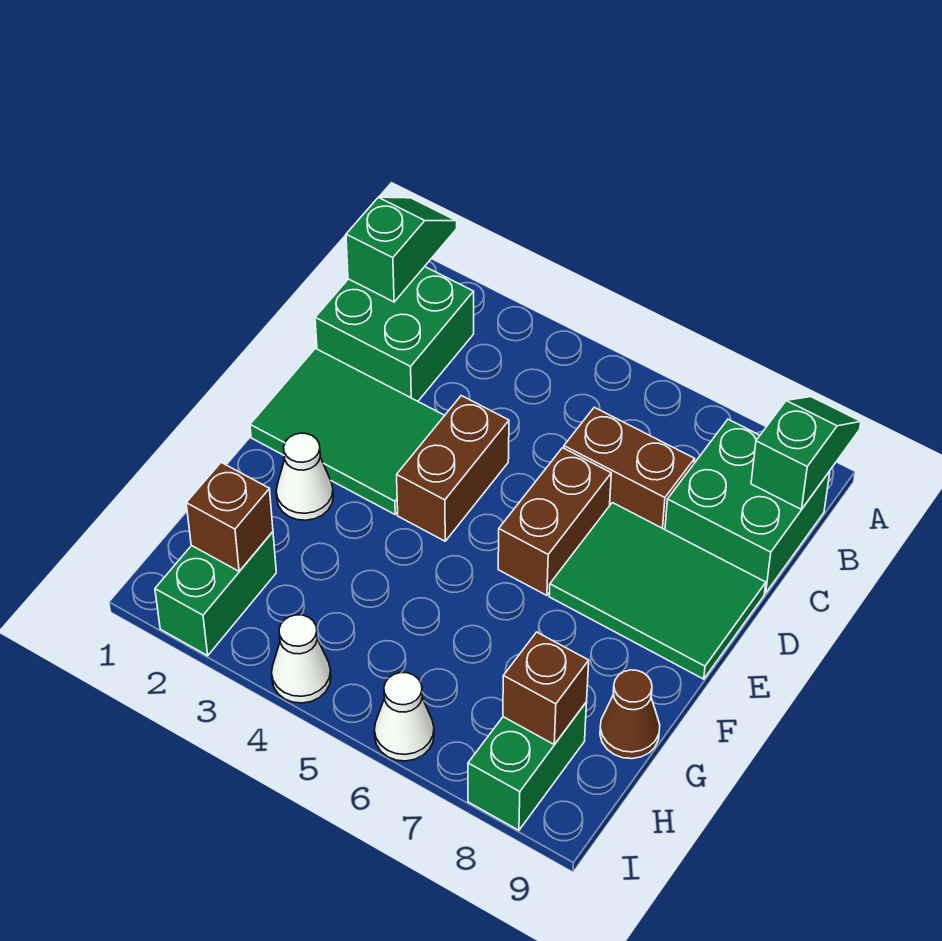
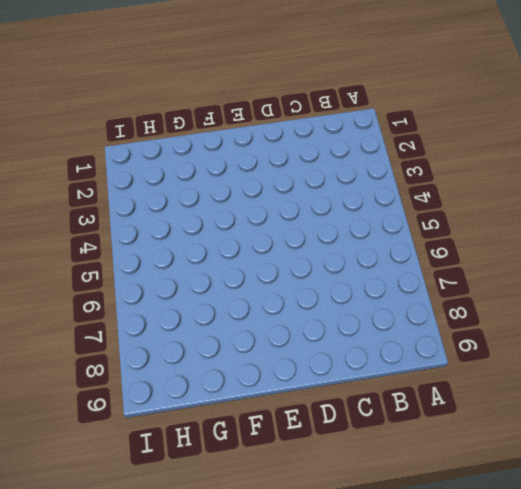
none -> green 2x2 brick [315,267,474,401]
none -> green 2x2 brick [665,419,830,593]
none -> brown 1x2 brick [564,407,695,530]

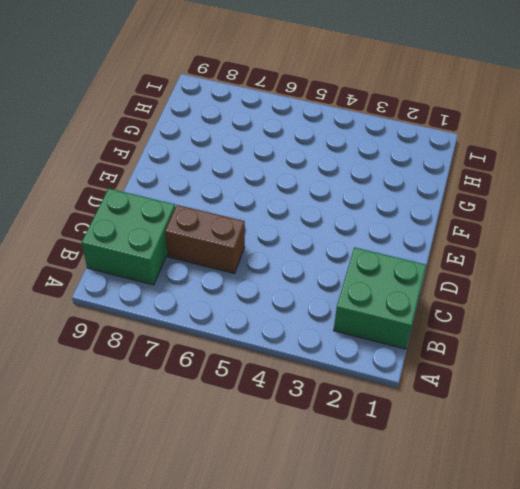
none -> green 2x3 tile [250,348,445,514]
none -> brown 1x2 brick [397,396,509,541]
none -> brown 1x2 brick [498,448,611,595]

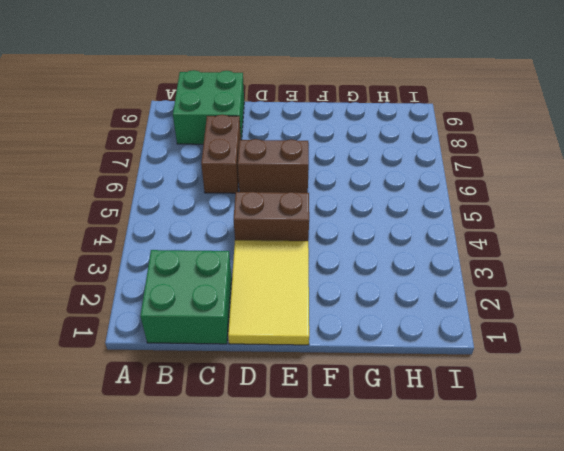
yellow 2x3 tile [228,240,309,345] -> green 2x3 tile [250,348,445,514]
none -> green 2x3 tile [549,503,766,679]
none -> white 1x1 cone [276,433,333,520]
none -> brown 1x1 cone [600,670,660,759]

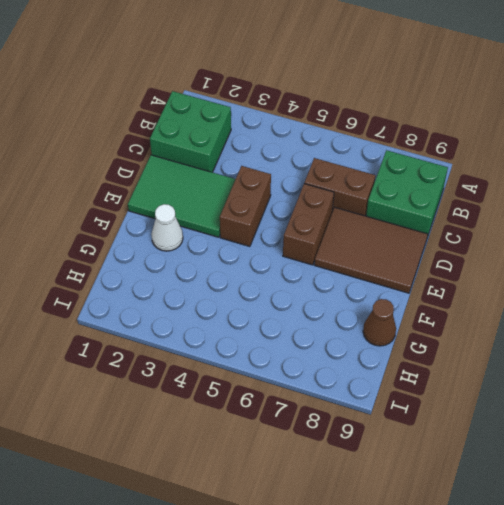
brown 2x3 tile [314,207,428,293] -> green 2x3 tile [549,503,766,679]
none -> green 1x2 brick [155,532,276,656]
none -> green 1x2 brick [468,702,587,830]
none -> white 1x1 cone [272,615,331,703]

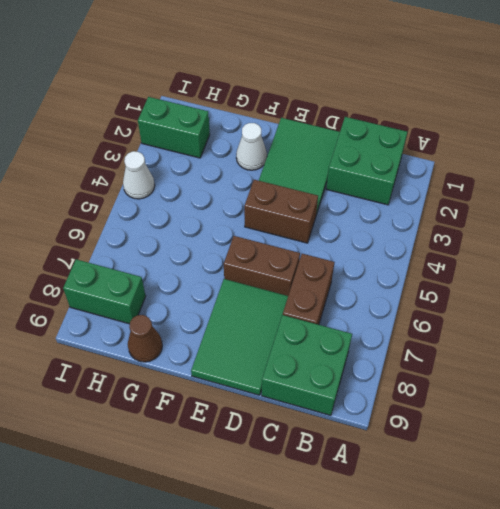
none -> white 1x1 cone [374,673,434,761]
none -> green 1x2 slope [346,197,457,302]
none -> green 1x2 slope [751,397,861,509]

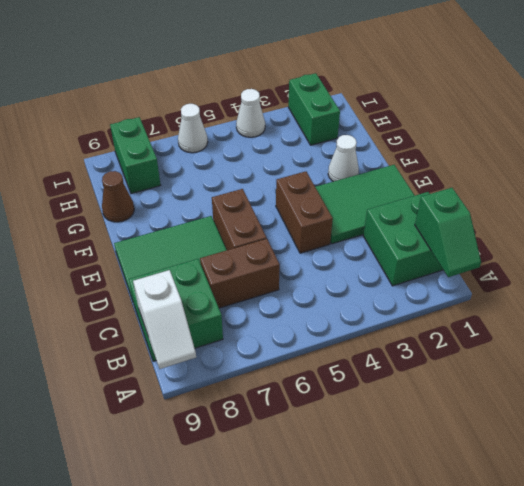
white 1x2 slope [133,270,196,369] -> green 1x2 slope [751,397,861,509]
none -> brown 1x1 brick [186,463,273,571]
none -> brown 1x1 brick [503,632,589,745]

